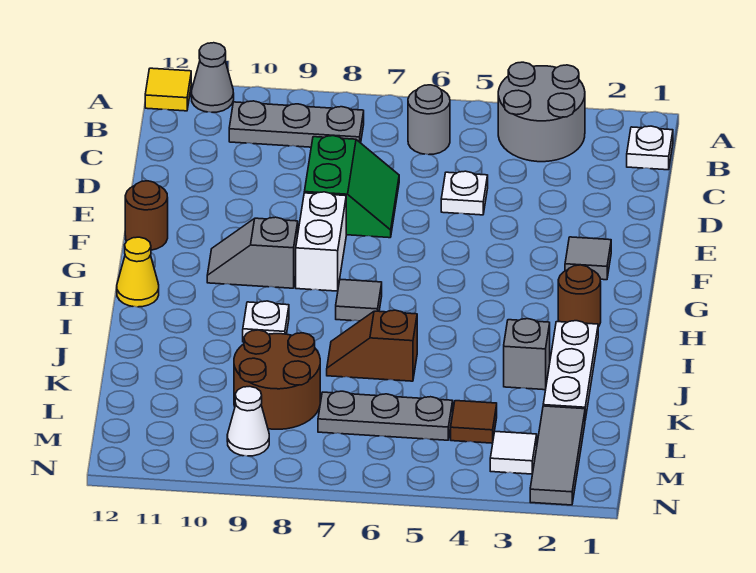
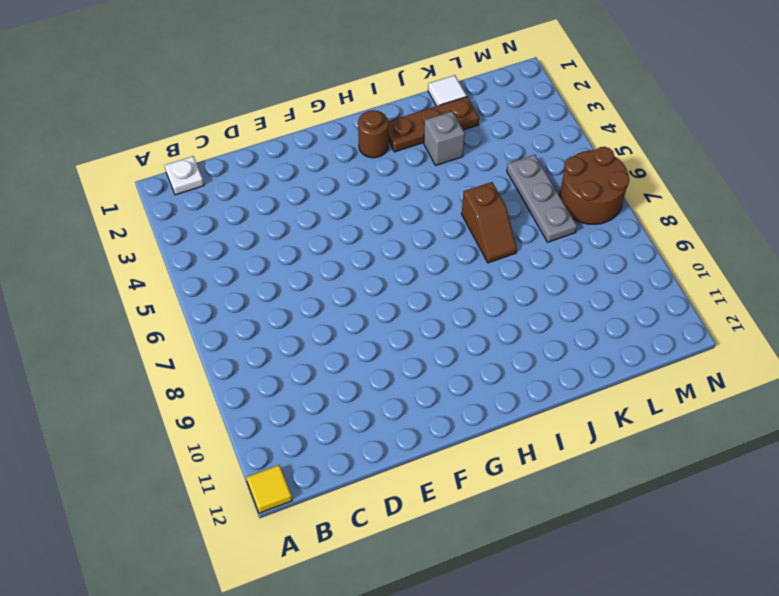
brown 1x3 plate [388,97,479,152] -> white 1x3 plate [543,321,598,419]
white 1x1 tile [428,75,467,106] -> white 1x1 tile moved to [490,432,537,474]
brown 2x2 round brick [560,147,630,224] -> brown 2x2 round brick moved to [234,330,320,429]
none -> grey 2x2 round brick [498,62,585,162]
none -> grey 1x1 cone [191,43,234,112]
none -> grey 1x1 round brick [408,85,450,155]

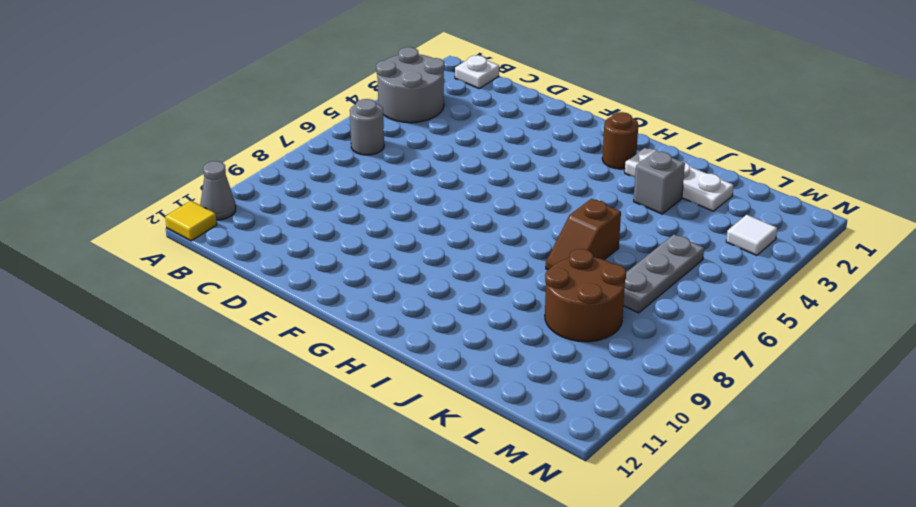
none -> grey 1x3 plate [229,101,364,147]
none -> white 1x1 plate [441,171,488,215]
none -> green 2x2 slope [304,136,399,238]

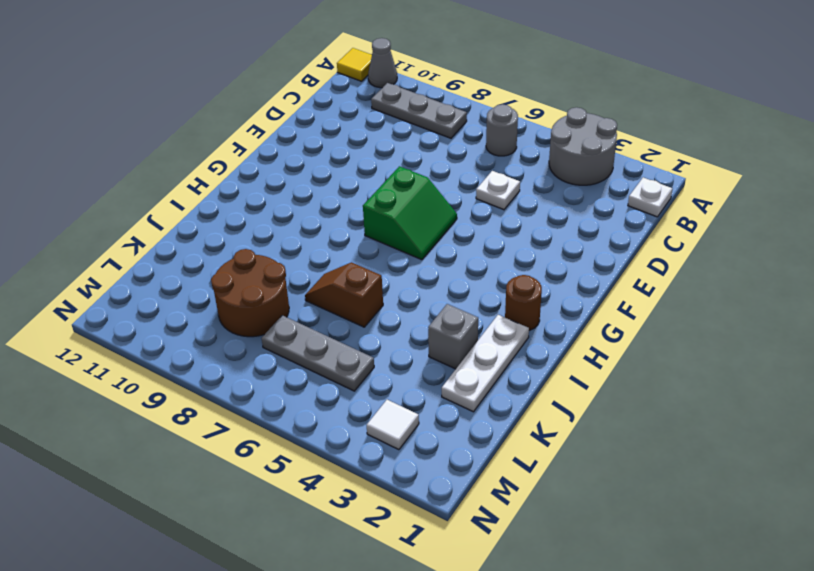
green 2x2 slope [363,166,457,260] -> green 2x2 slope moved to [304,136,399,238]
none -> grey 1x1 tile [565,237,611,280]
none -> white 1x2 brick [296,192,346,291]
none -> brown 1x1 round brick [125,181,168,250]

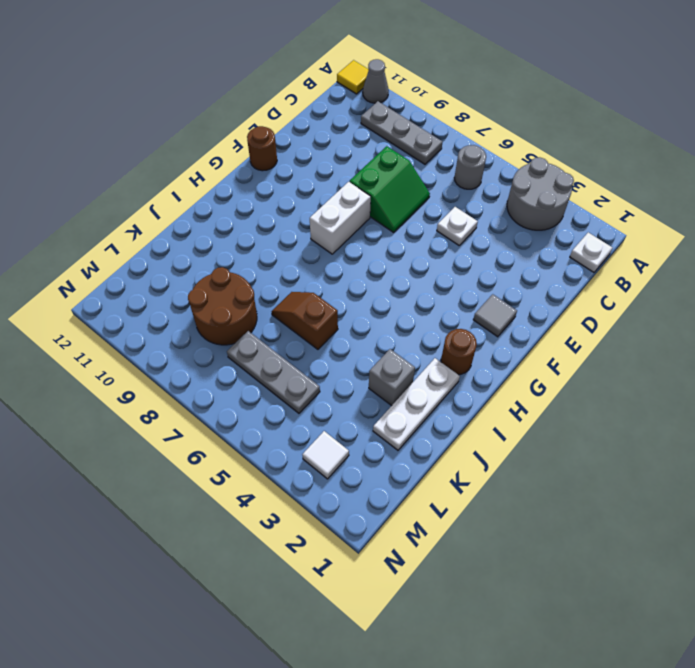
none -> grey 1x2 slope [207,217,298,288]
none -> grey 1x1 tile [336,279,382,321]
none -> yellow 1x1 cone [117,237,159,307]

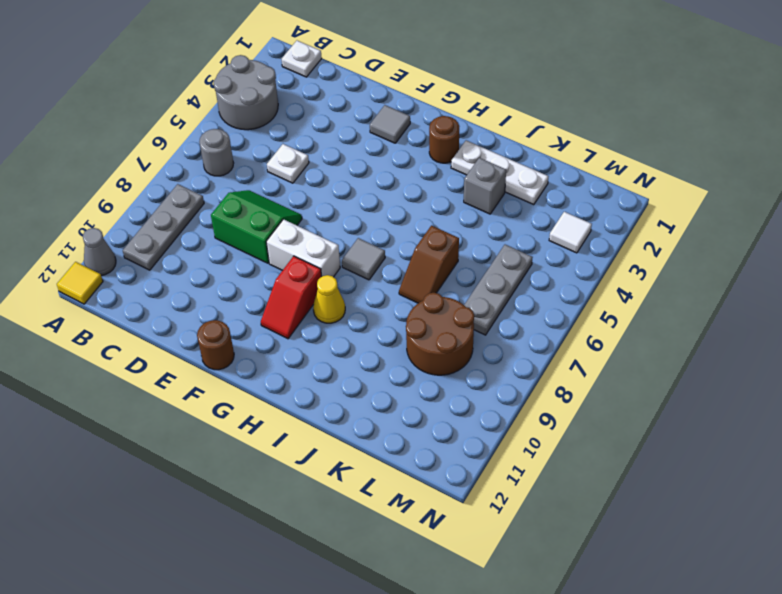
red 1x2 slope [261,256,322,339] -> grey 1x2 slope [207,217,298,288]
yellow 1x1 cone [313,275,345,323] -> yellow 1x1 cone moved to [117,237,159,307]
none -> white 1x1 plate [243,301,289,342]
none -> grey 1x3 tile [530,406,585,505]
none -> brown 1x1 tile [451,401,497,443]

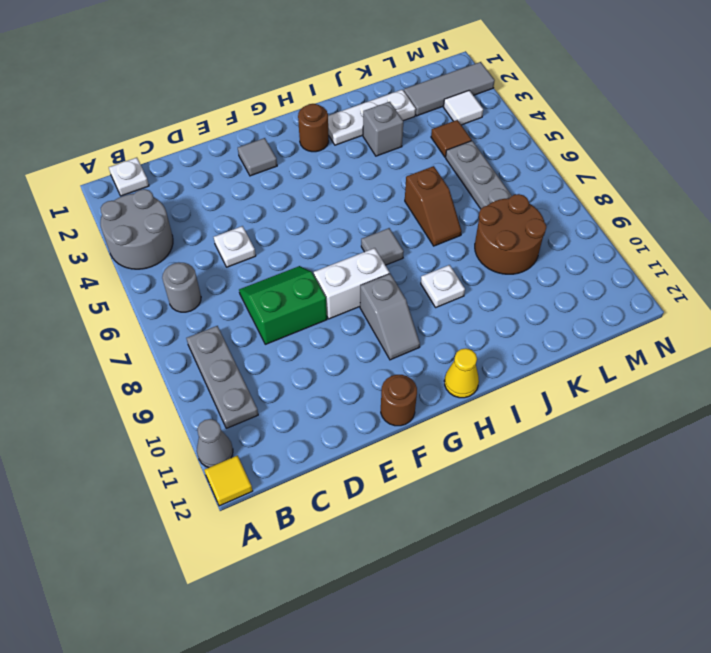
none -> white 1x1 cone [227,386,269,456]

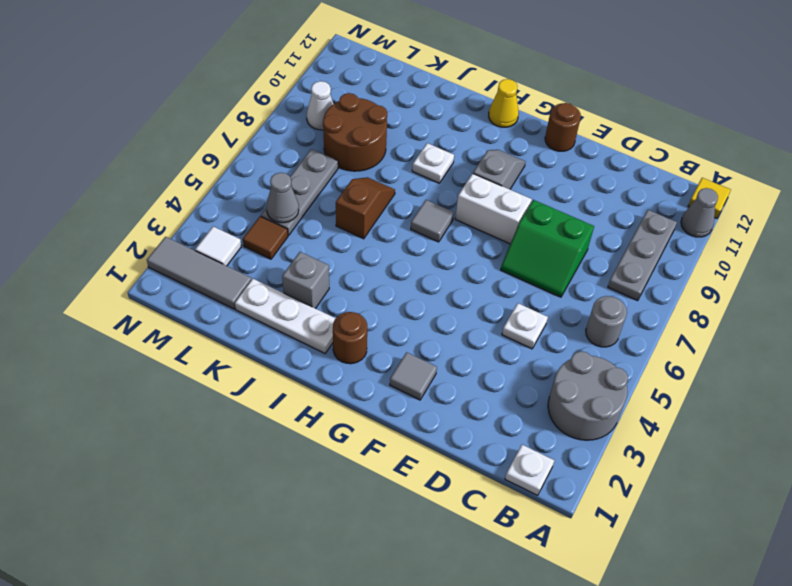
grey 1x1 cone [266,173,299,223] -> none

